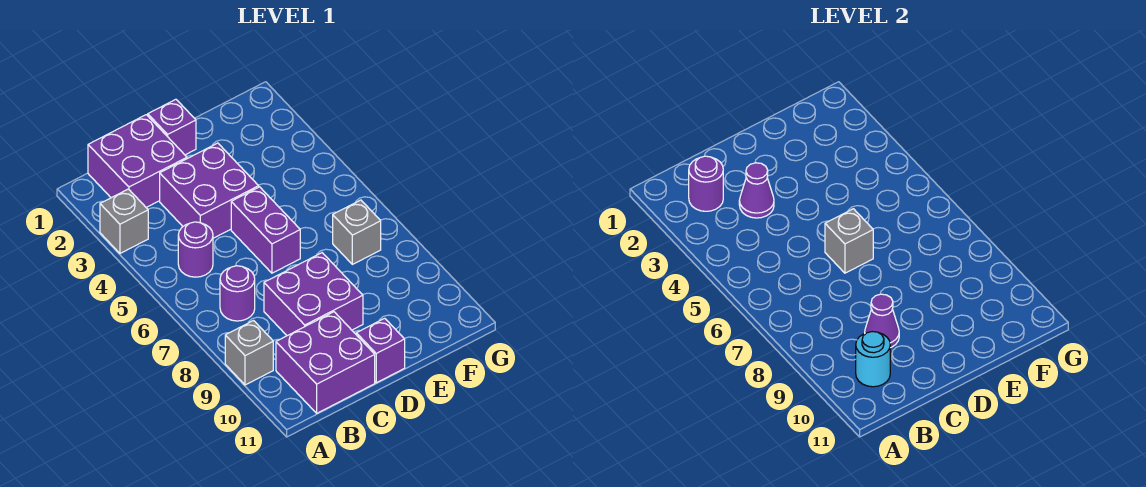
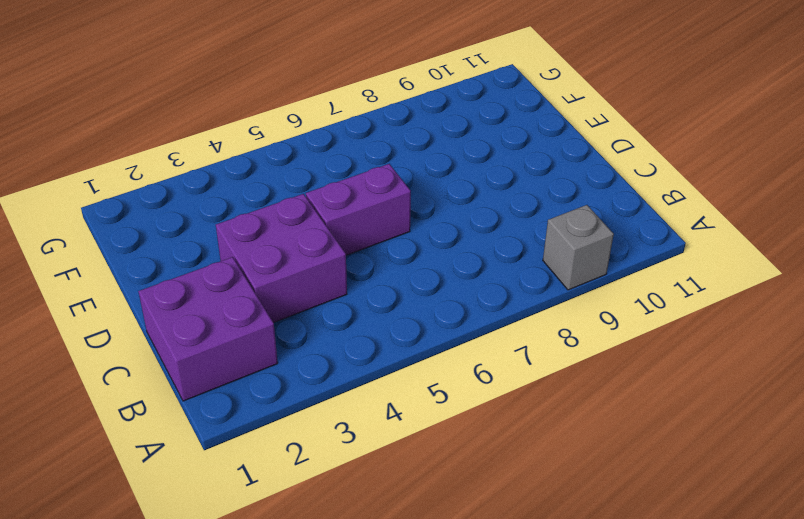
none -> grey 1x1 brick [100,189,148,253]
none -> purple 1x1 round brick [178,222,213,277]
none -> purple 1x1 round brick [220,266,255,321]

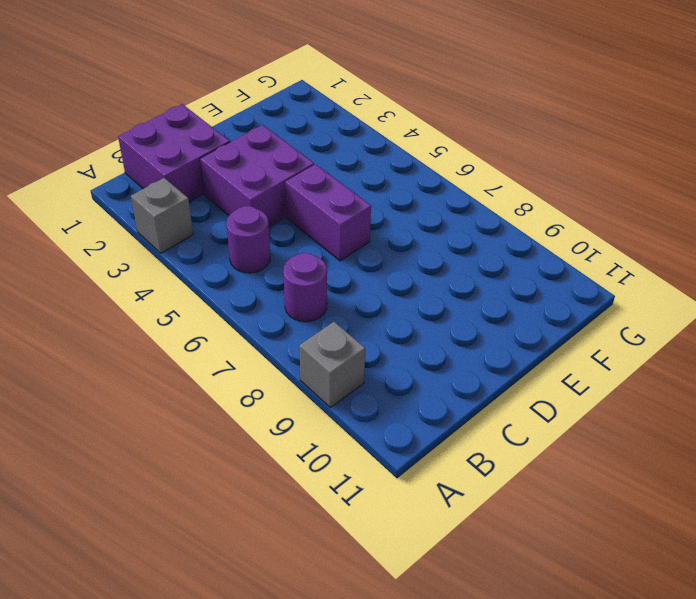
none -> purple 2x2 brick [276,312,375,413]
none -> purple 2x2 brick [264,253,363,336]
none -> purple 1x1 brick [148,99,196,155]

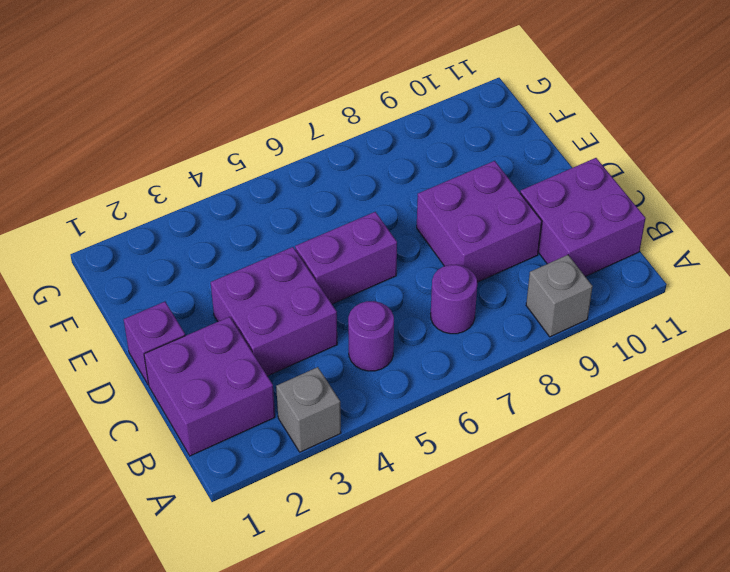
none -> purple 1x1 brick [356,318,405,383]
none -> grey 1x1 brick [333,200,381,264]
none -> purple 1x1 round brick [689,156,723,211]

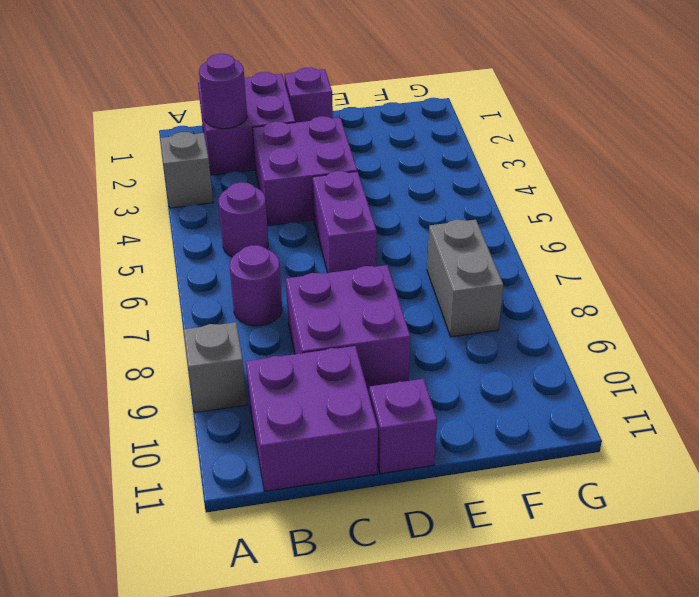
grey 1x2 brick [427,220,503,337] -> grey 1x1 brick [333,200,381,264]
none -> cyan 1x1 round brick [856,332,890,387]
none -> purple 1x1 cone [739,163,774,218]
none -> purple 1x1 cone [865,294,899,348]

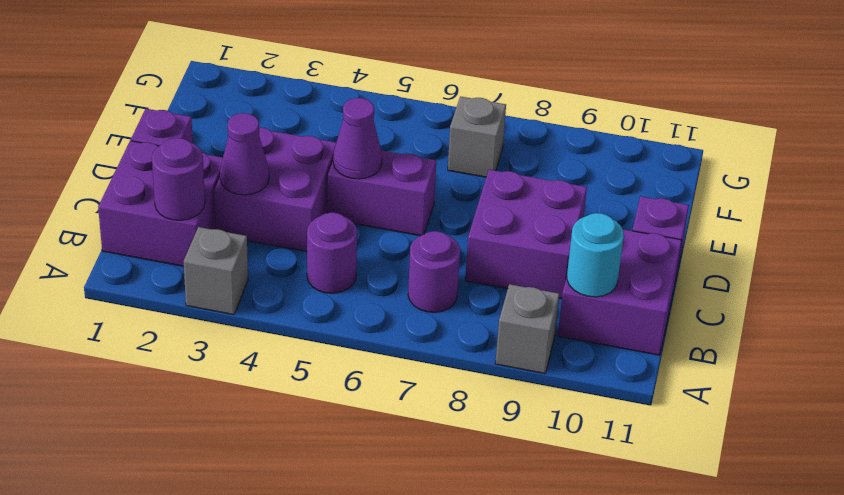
purple 1x1 cone [333,98,382,179] -> purple 1x1 cone moved to [865,294,899,348]
none -> grey 1x1 brick [825,209,873,273]

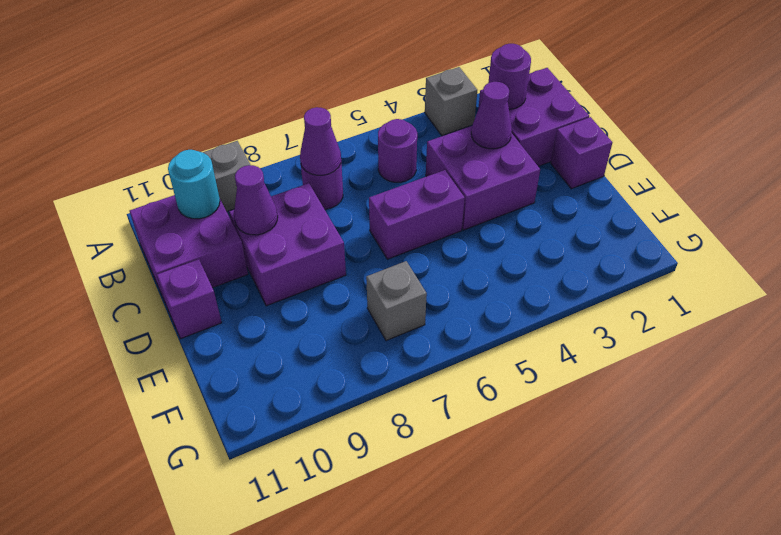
purple 1x1 cone [300,107,341,175] -> none
none -> grey 1x1 brick [825,209,873,273]

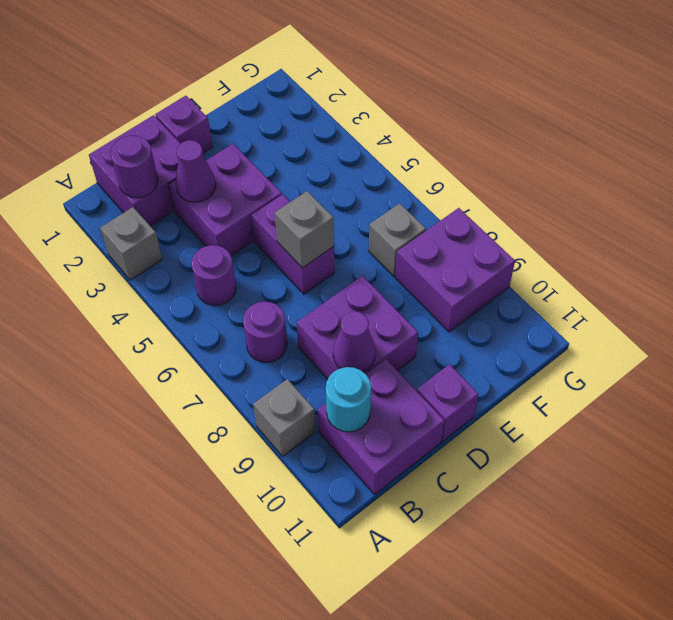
purple 2x2 brick [395,208,515,332] -> none

